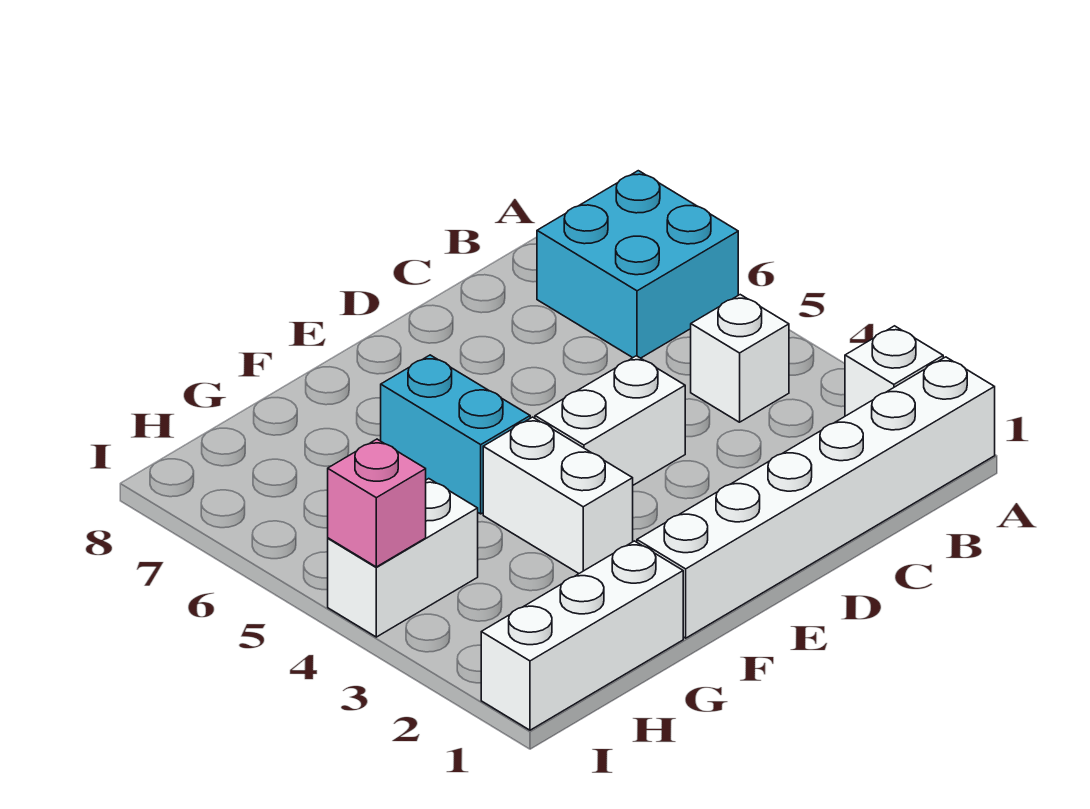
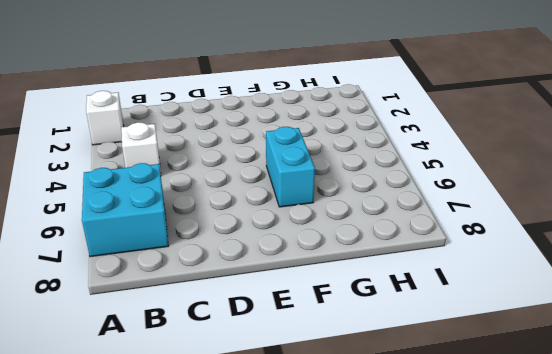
none -> white 1x6 brick [637,357,995,638]
none -> white 1x2 brick [535,356,685,485]

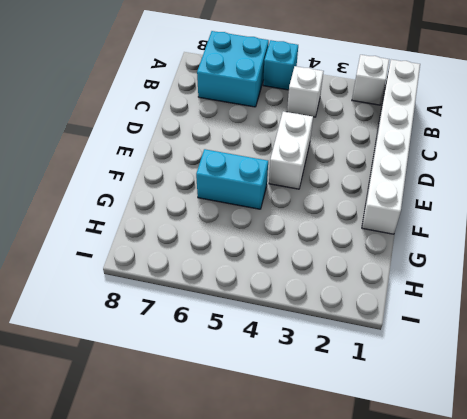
cyan 1x1 brick [263,40,298,90] -> none
none -> white 1x2 brick [483,417,633,573]
none -> white 1x3 brick [481,541,683,730]

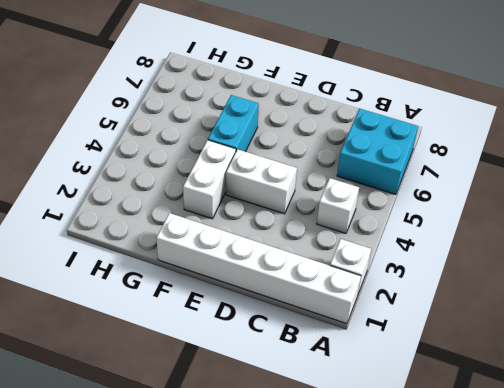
none -> white 1x3 brick [481,541,683,730]
none -> white 1x2 brick [328,479,478,637]

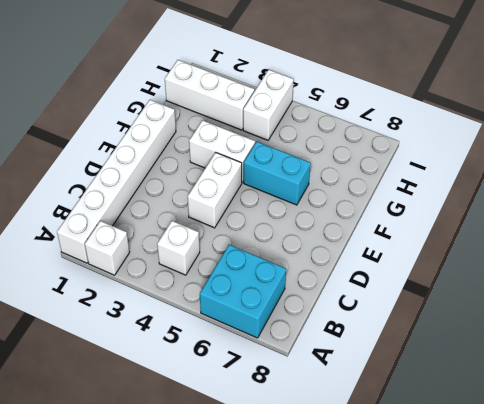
white 1x3 brick [165,60,255,130] -> white 1x3 brick turned to [481,541,683,730]
none -> pink 1x1 brick [328,439,426,567]

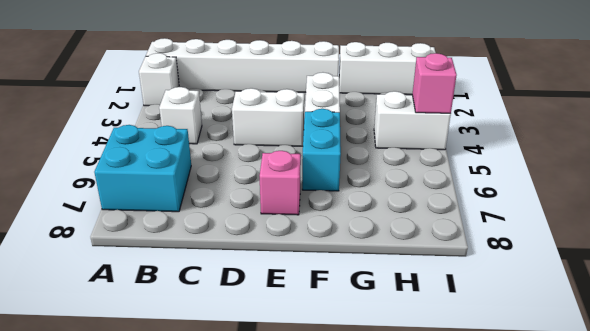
pink 1x1 brick [260,151,301,215] -> none

